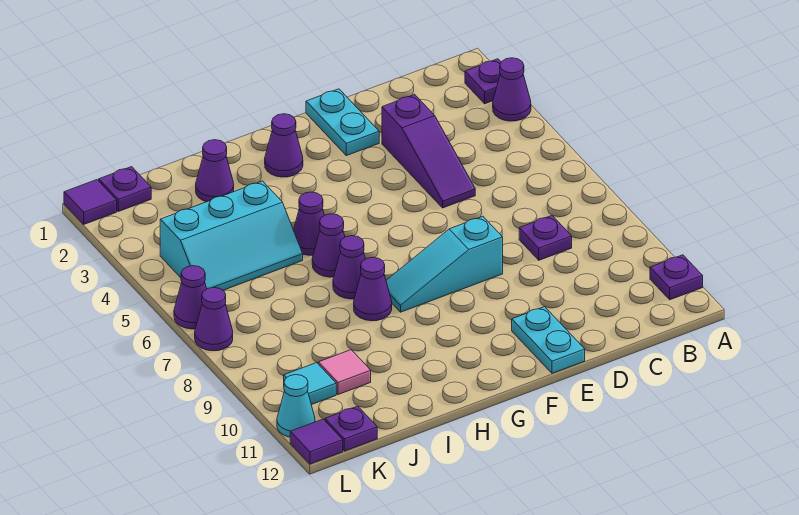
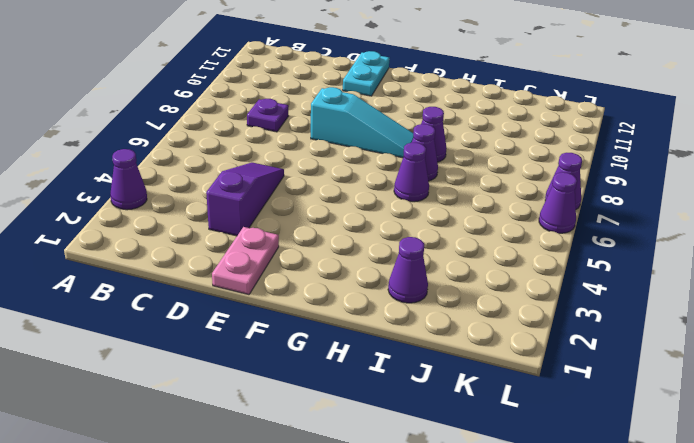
pink 1x2 plate [212,227,279,295] -> cyan 1x2 plate [306,89,379,156]
none -> purple 1x1 plate [465,59,501,104]
none -> purple 1x1 plate [650,255,703,300]
none -> purple 1x1 cone [265,114,303,177]

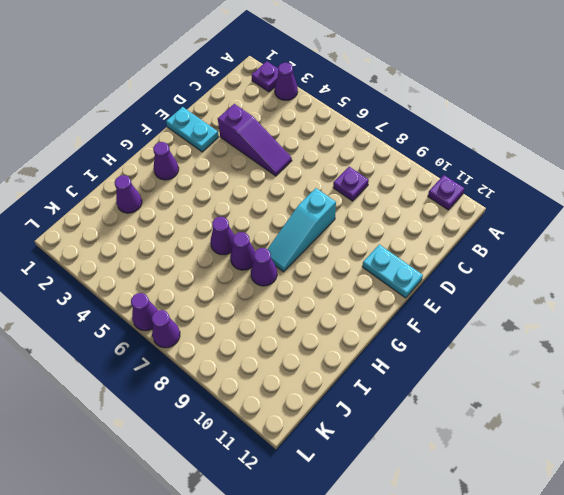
none -> purple 1x1 cone [294,192,324,255]
none -> cyan 2x3 slope [160,181,303,290]
none -> pink 1x1 tile [318,350,371,395]

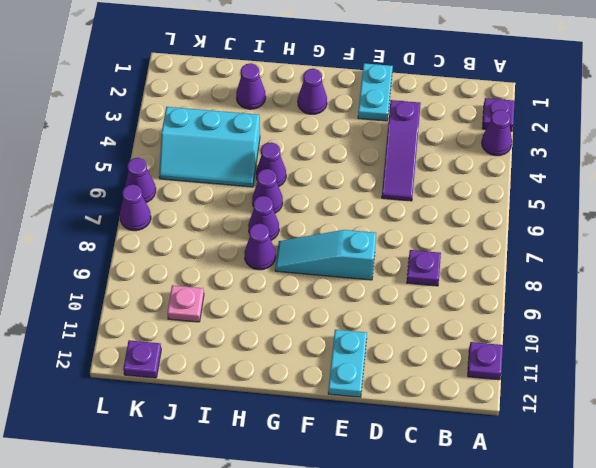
pink 1x1 plate [167,285,204,322] -> pink 1x1 tile [318,350,371,395]
none -> purple 1x1 plate [99,167,151,211]
none -> cyan 1x1 tile [284,363,336,405]
none -> purple 1x1 tile [64,180,117,224]

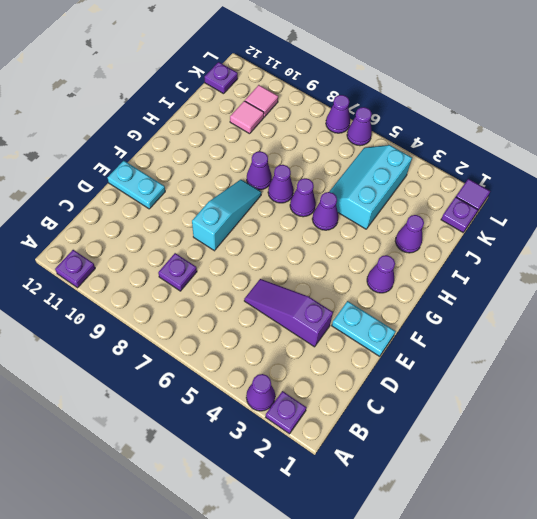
pink 1x1 tile [245,85,278,117] -> cyan 1x1 tile [284,363,336,405]
none -> cyan 1x1 cone [277,375,315,437]
none -> purple 1x1 tile [290,419,343,464]

